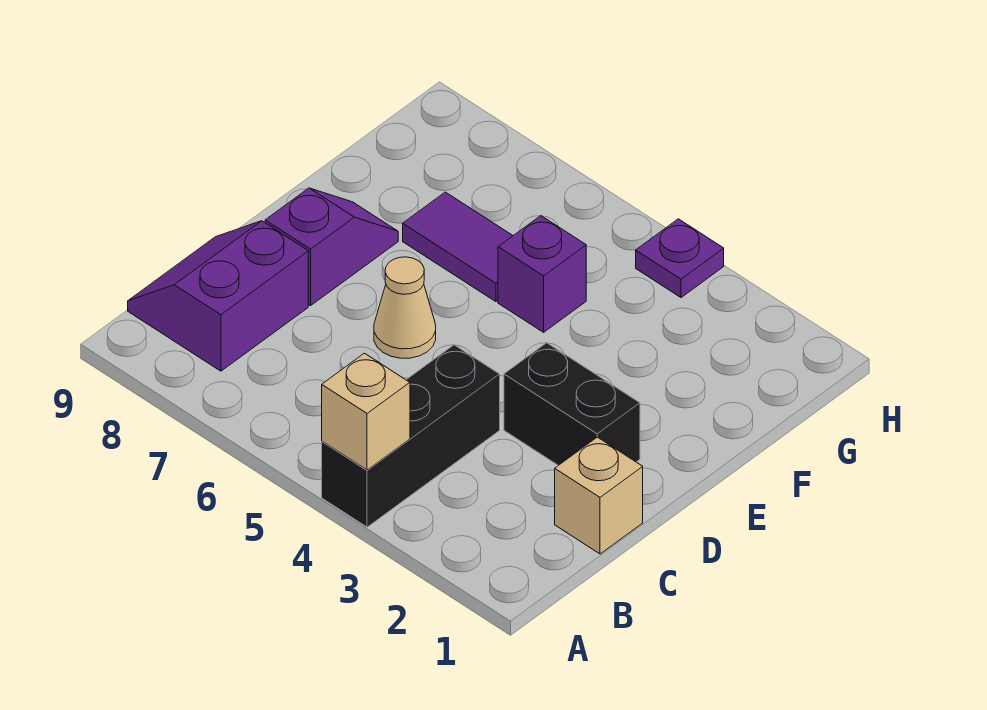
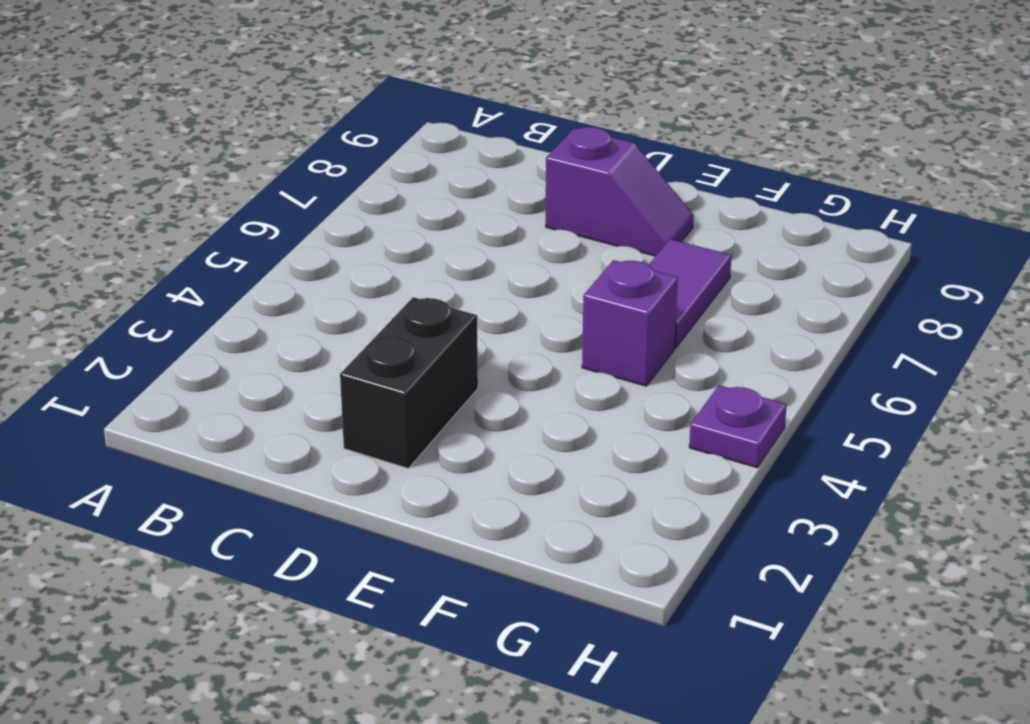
none -> black 1x3 brick [322,345,500,527]
none -> purple 2x2 slope [128,221,308,371]

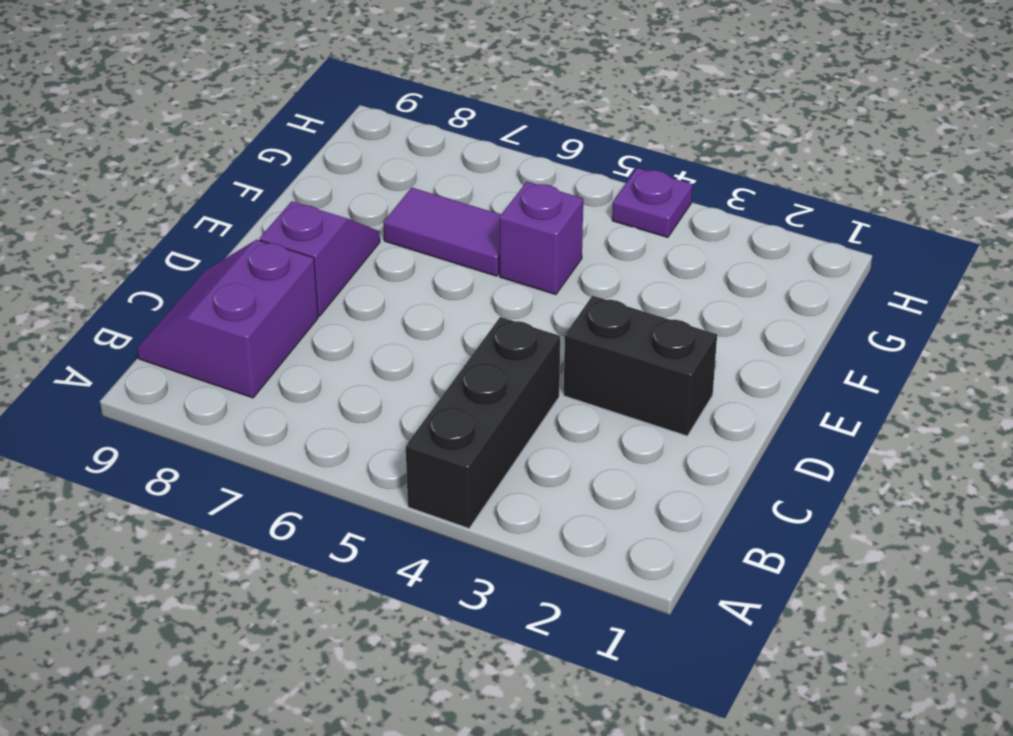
none -> tan 1x1 brick [555,437,643,554]
none -> tan 1x1 cone [374,257,436,358]

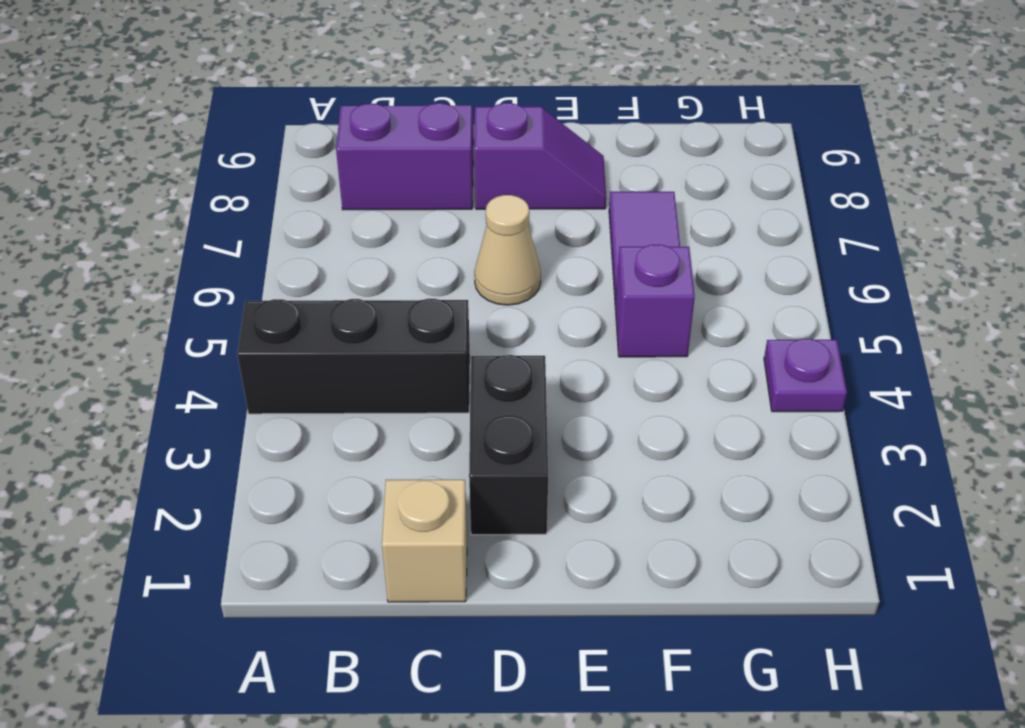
none -> tan 1x1 brick [322,353,410,470]

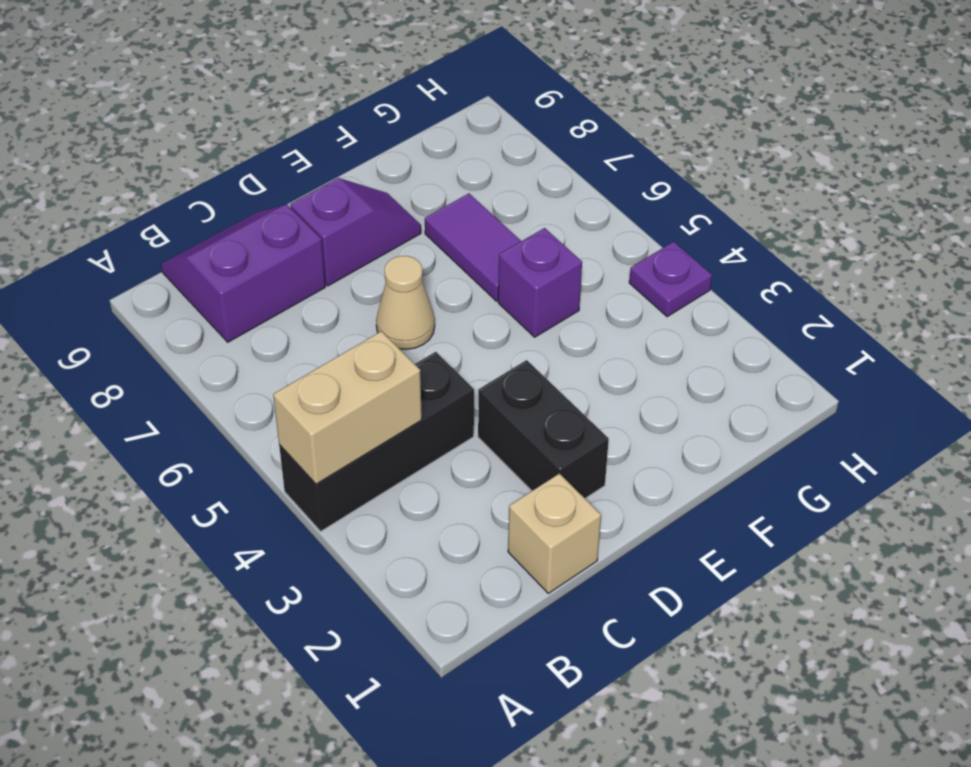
tan 1x2 brick [273,331,422,484] -> tan 1x1 brick [322,353,410,470]

